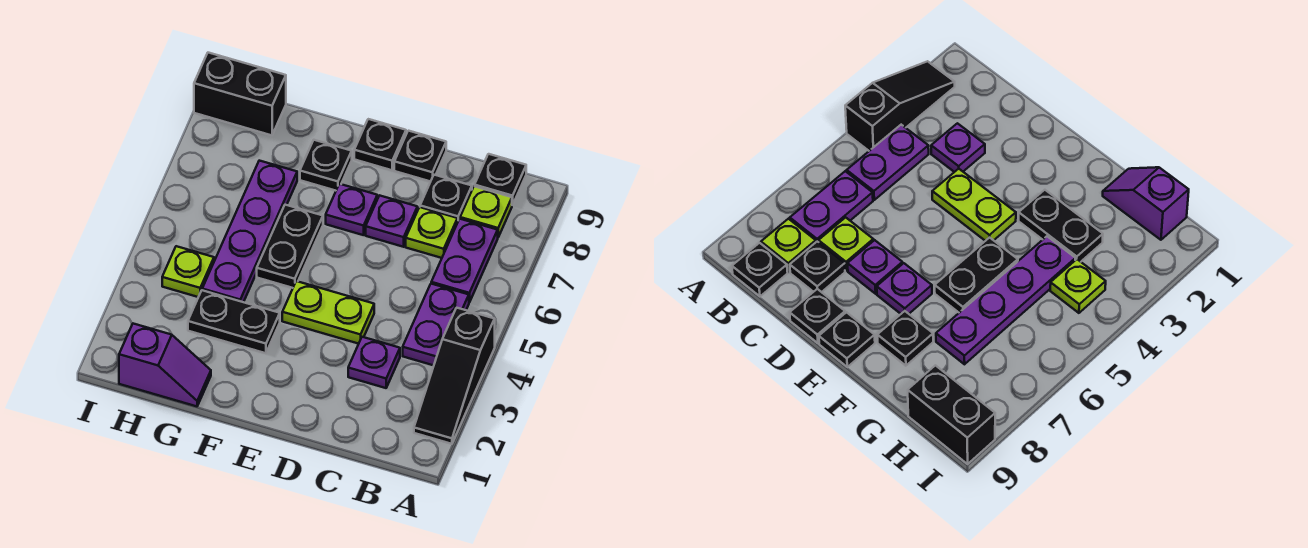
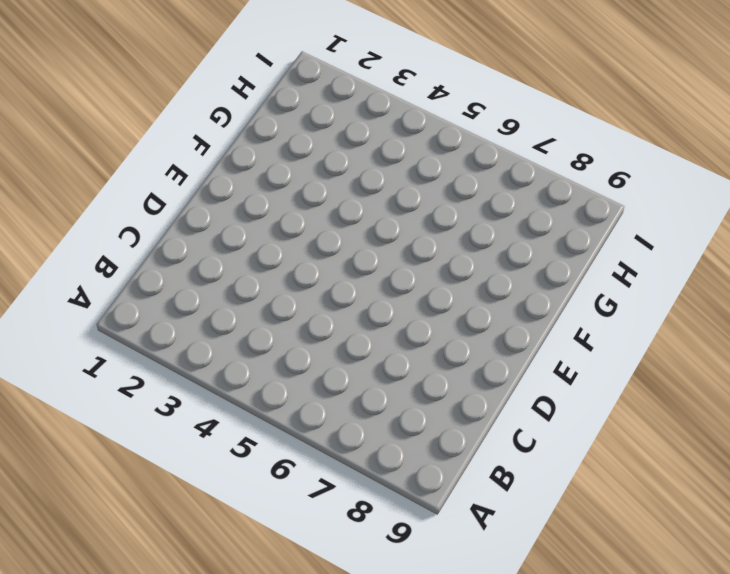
none -> black 1x3 slope [414,308,495,444]
none -> purple 1x2 plate [403,284,469,365]
none -> purple 1x2 plate [431,219,498,302]

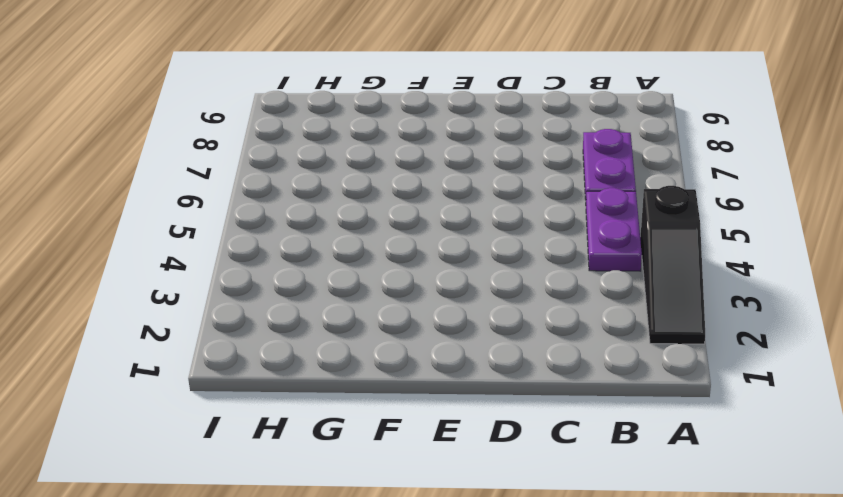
none -> lime 1x1 plate [460,186,512,237]
none -> black 1x1 plate [475,154,526,205]
none -> purple 1x1 plate [348,337,400,388]

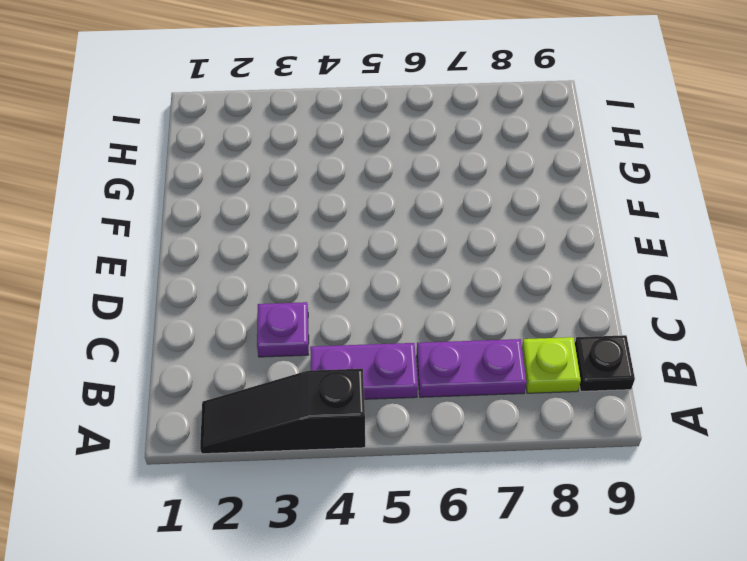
none -> lime 1x1 plate [406,207,458,258]
none -> black 1x1 plate [420,175,472,220]
none -> lime 1x2 plate [282,281,374,344]

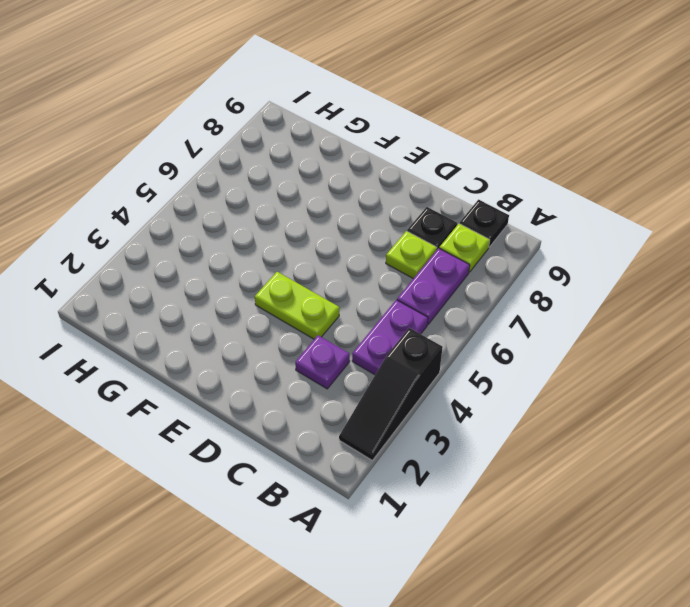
none -> purple 1x1 plate [366,195,417,247]
none -> black 1x1 plate [394,131,446,182]
none -> purple 1x1 plate [326,184,377,235]

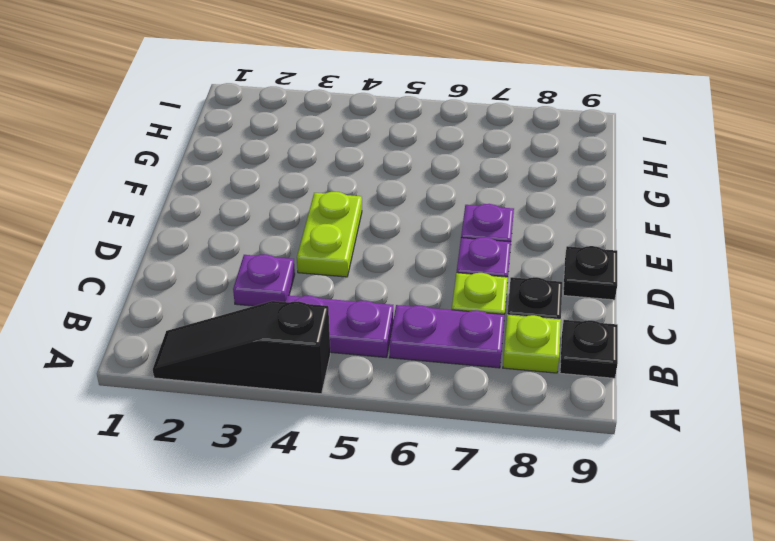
none -> black 1x1 plate [354,119,406,170]
none -> black 1x2 plate [188,290,280,353]
none -> black 1x2 plate [257,205,323,288]

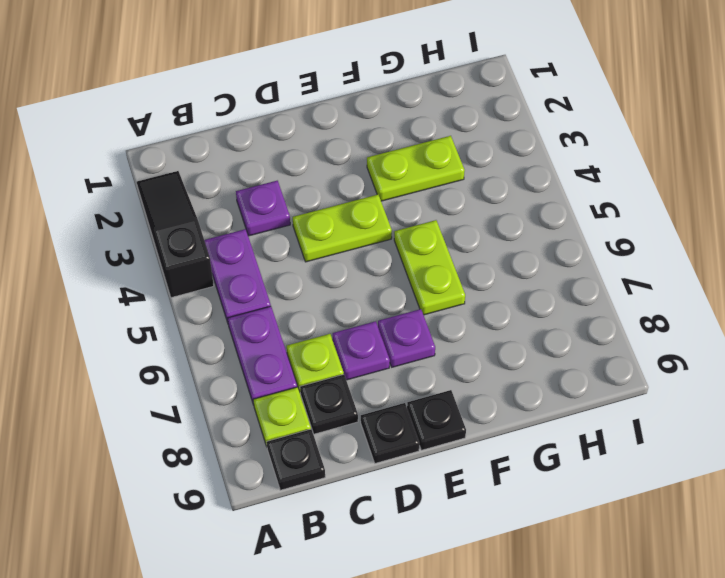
lime 1x2 plate [367,136,465,201] -> black 1x2 plate [188,290,280,353]
lime 1x2 plate [394,220,465,315] -> black 1x2 plate [257,205,323,288]
none -> black 1x1 plate [300,140,352,191]
none -> purple 1x2 slope [119,324,211,406]
none -> purple 1x4 plate [202,161,297,302]

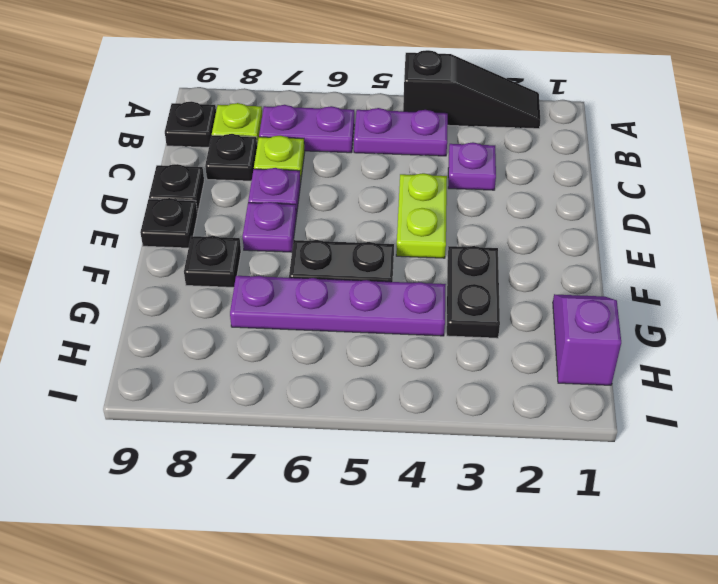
none -> lime 1x1 plate [162,246,214,297]
none -> black 1x2 brick [194,53,286,135]

